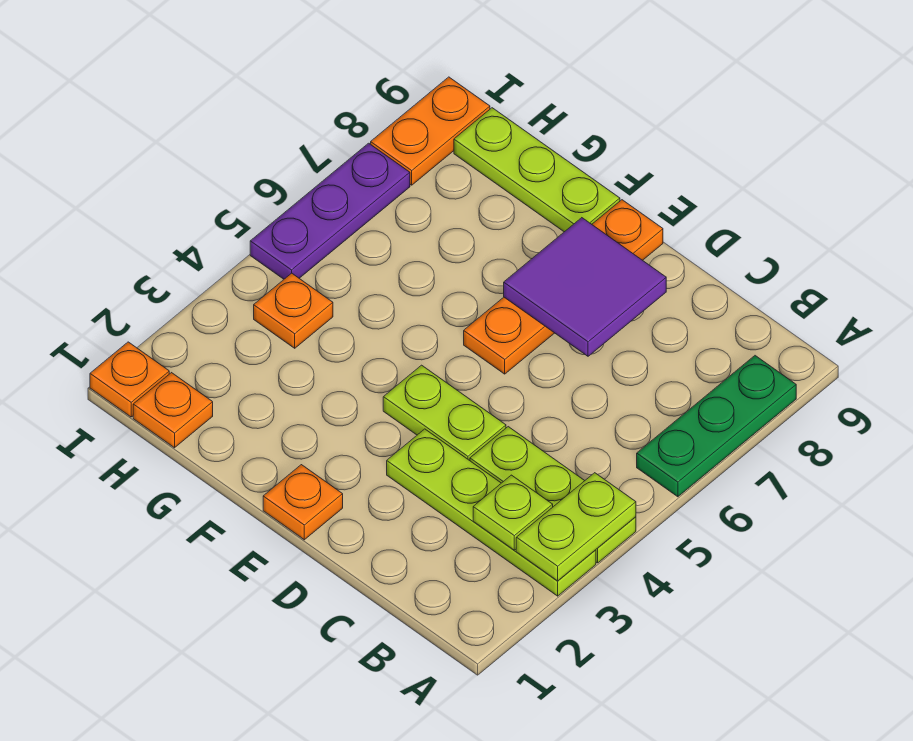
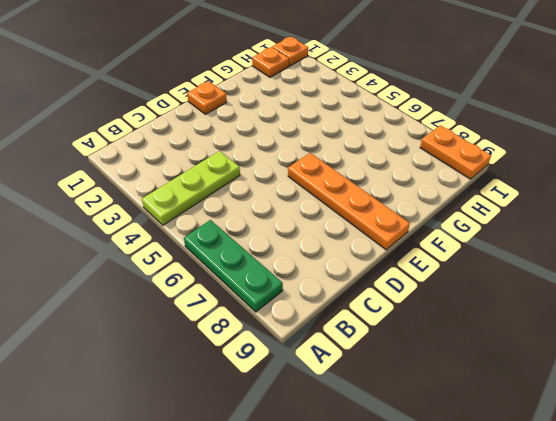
none -> lime 1x4 plate [387,429,596,596]
none -> lime 1x2 plate [383,365,506,461]
none -> lime 1x3 plate [454,108,620,232]

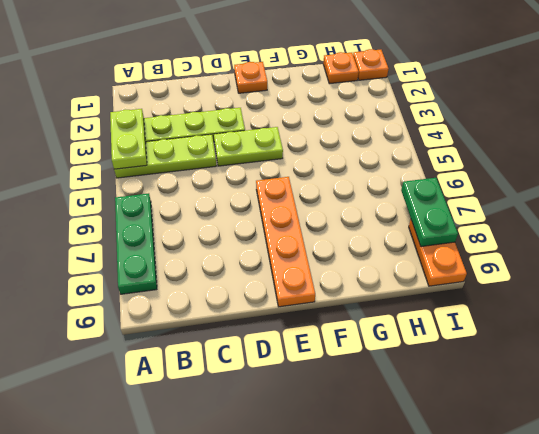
green 1x2 plate [401,178,458,247] -> none
none -> lime 1x3 plate [454,108,620,232]
none -> orange 1x1 plate [254,273,333,348]
none -> purple 1x3 plate [250,143,410,279]

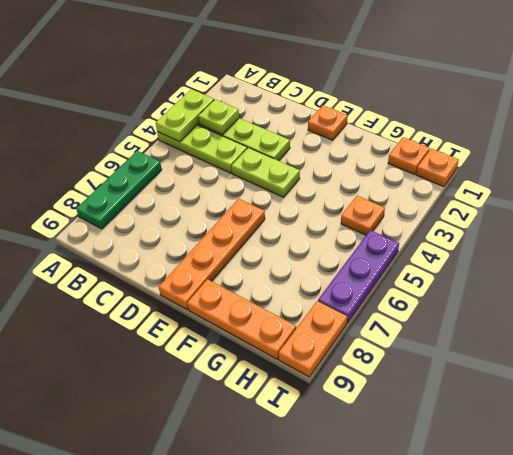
orange 1x3 plate [187,279,296,359] -> lime 1x3 plate [454,108,620,232]
none -> purple 2x2 tile [504,218,666,356]

